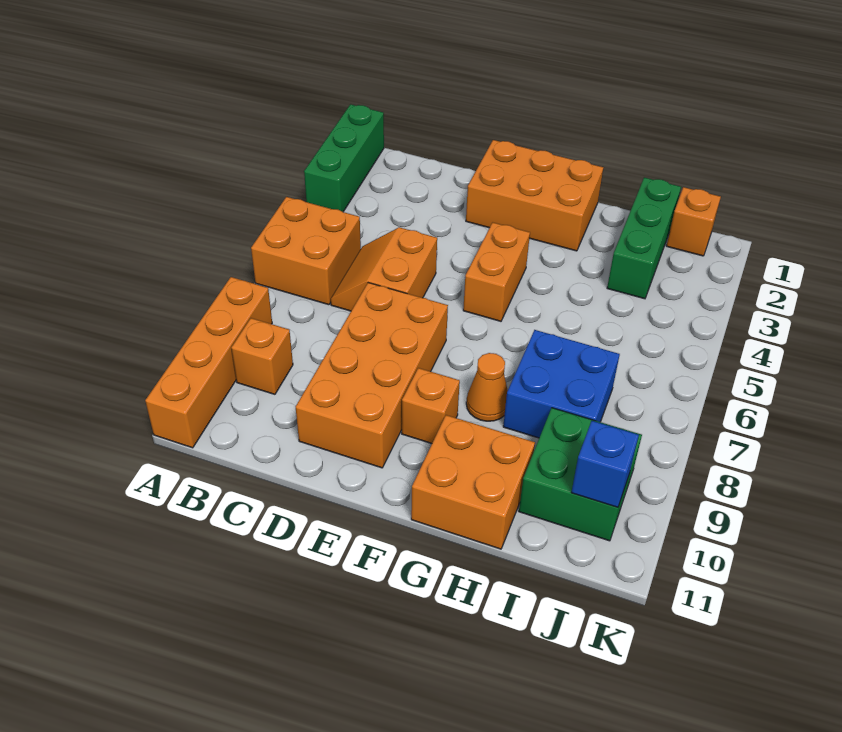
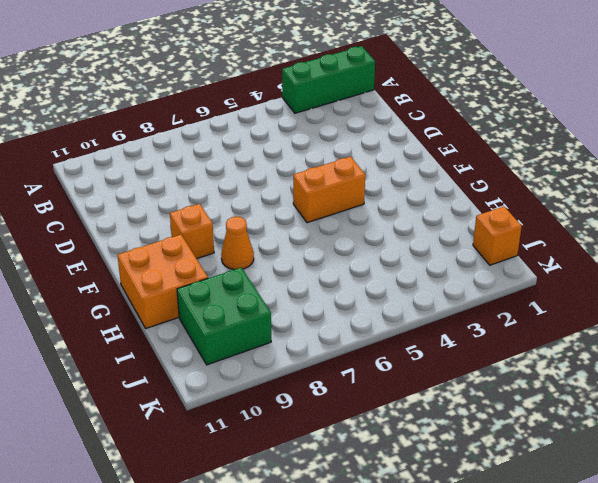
none -> orange 2x2 brick [251,197,361,305]
none -> orange 1x4 brick [145,277,272,448]
none -> orange 1x1 brick [231,318,293,394]

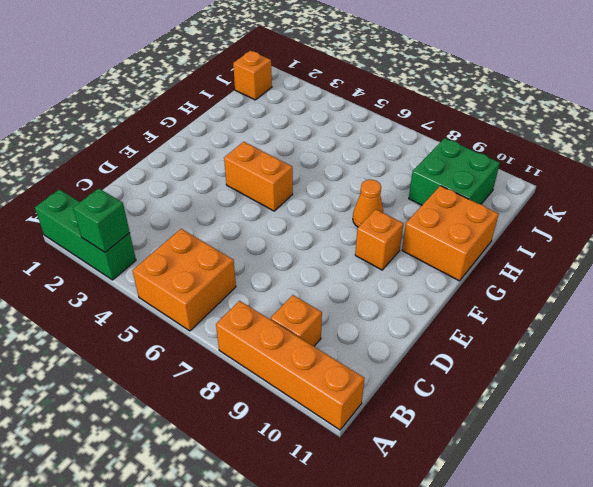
green 1x1 brick [73,188,130,252] -> none
none -> orange 2x2 slope [331,227,437,311]
none -> orange 2x4 brick [296,283,448,468]
none -> orange 2x3 brick [466,140,603,251]

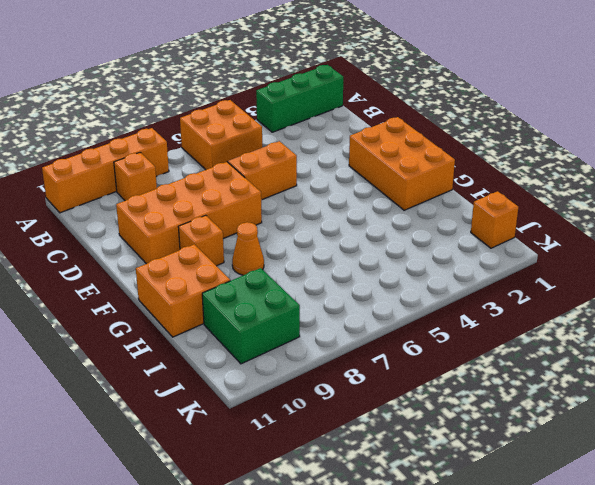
none -> orange 1x2 brick [463,223,530,321]
none -> blue 2x2 brick [503,330,620,438]
none -> green 1x3 brick [607,177,681,299]

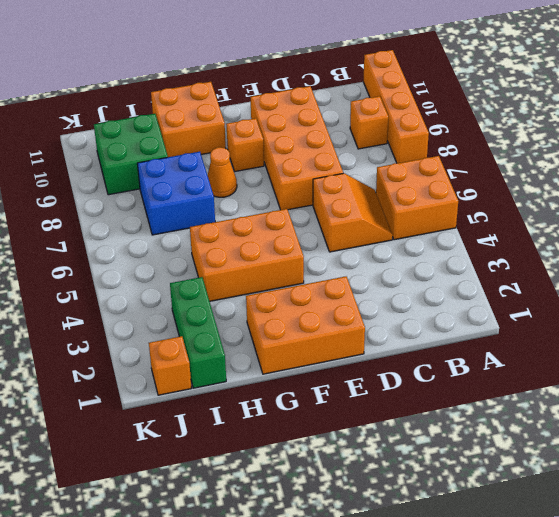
orange 2x3 brick [190,209,304,301] -> orange 1x2 brick [463,223,530,321]
none -> green 1x3 brick [304,104,384,212]
none -> blue 1x1 brick [571,421,639,507]

